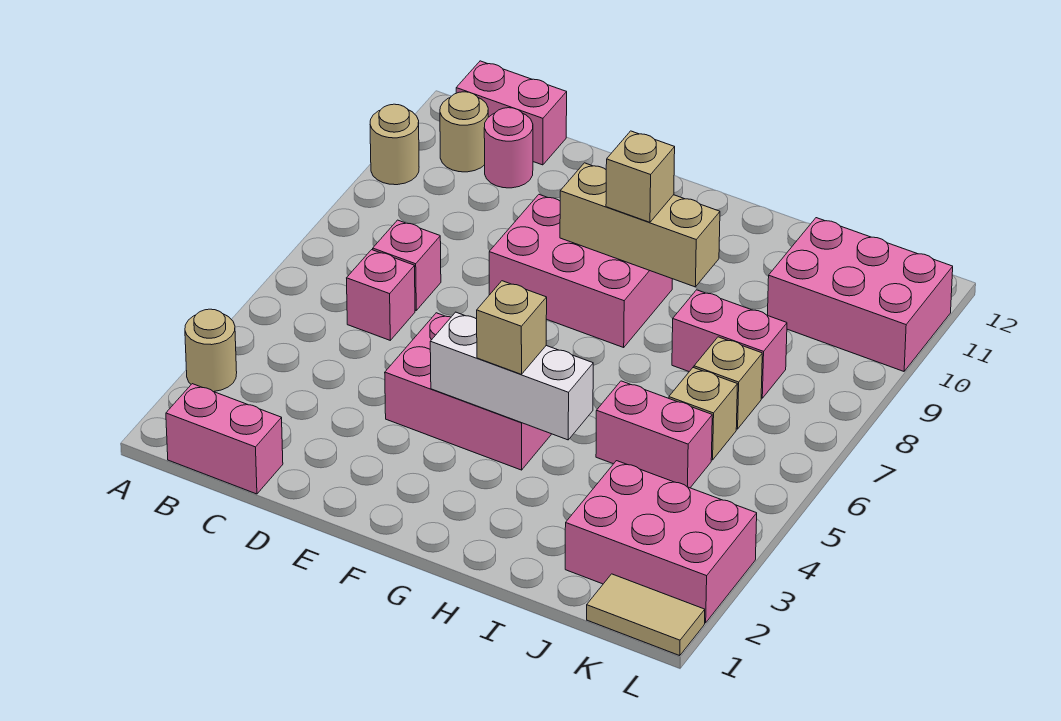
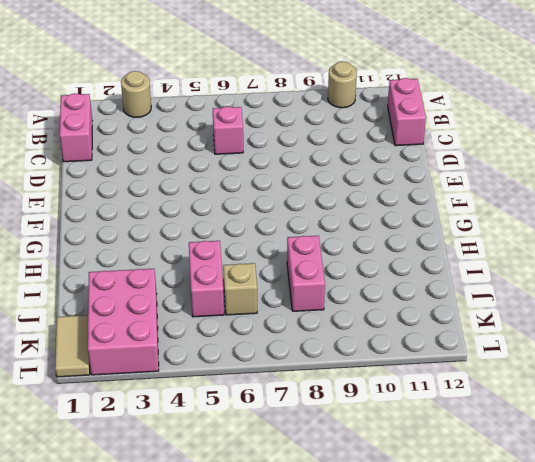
none -> tan 1x1 round brick [440,92,488,172]
none -> pink 1x1 brick [373,220,441,310]
none -> pink 1x1 round brick [484,108,533,188]

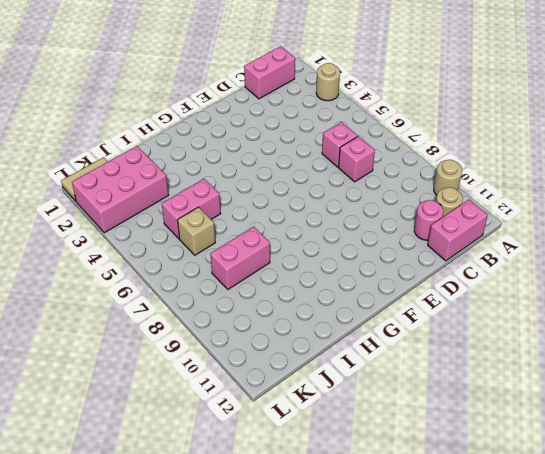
none -> pink 2x3 brick [385,313,551,470]
none -> pink 2x3 brick [489,195,672,347]
none -> tan 1x1 brick [694,337,762,429]

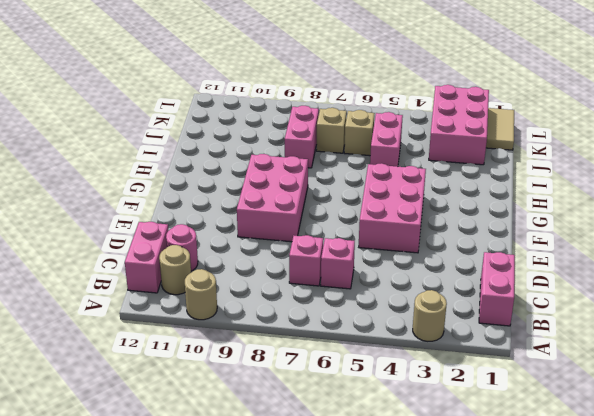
none -> pink 2x3 brick [768,218,953,371]
none -> white 1x3 brick [430,312,593,440]
none -> tan 1x3 brick [560,163,720,287]

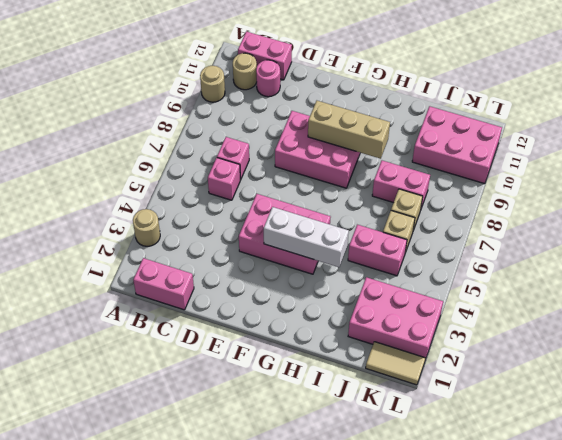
none -> tan 1x1 brick [477,281,547,374]
none -> tan 1x1 brick [606,131,675,222]

